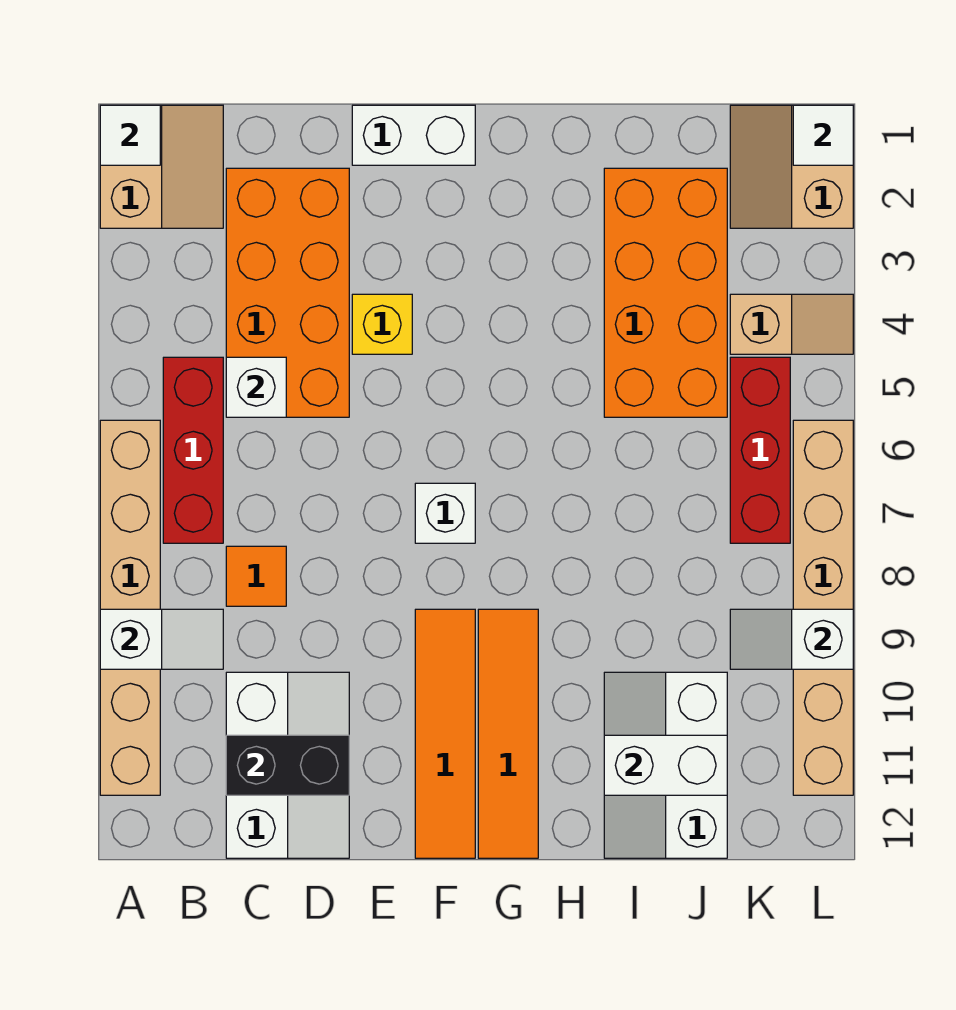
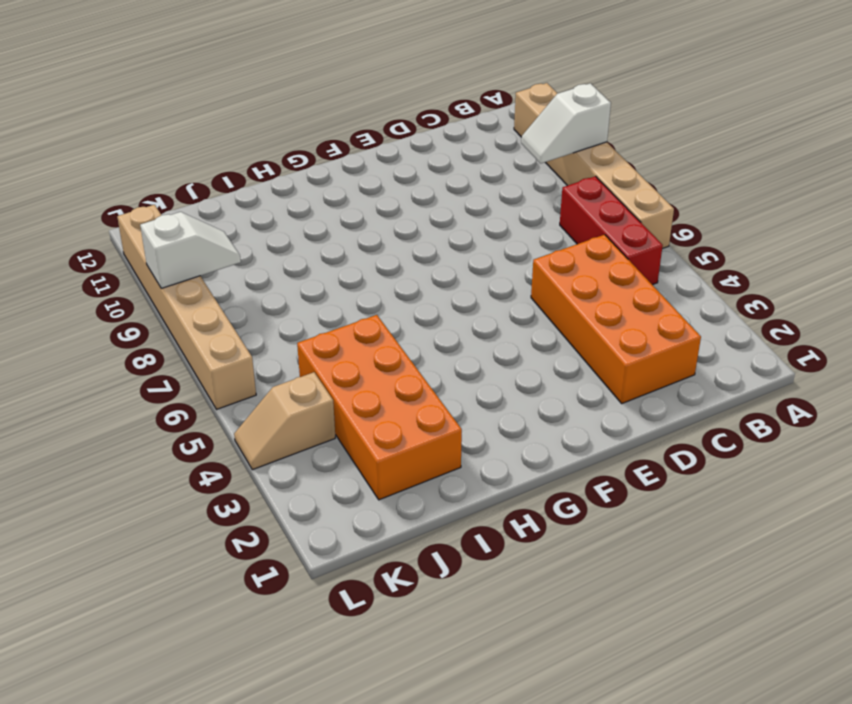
none -> tan 2x2 slope [100,105,223,228]
none -> orange 1x1 tile [226,546,286,606]
none -> white 2x3 slope [226,672,349,858]

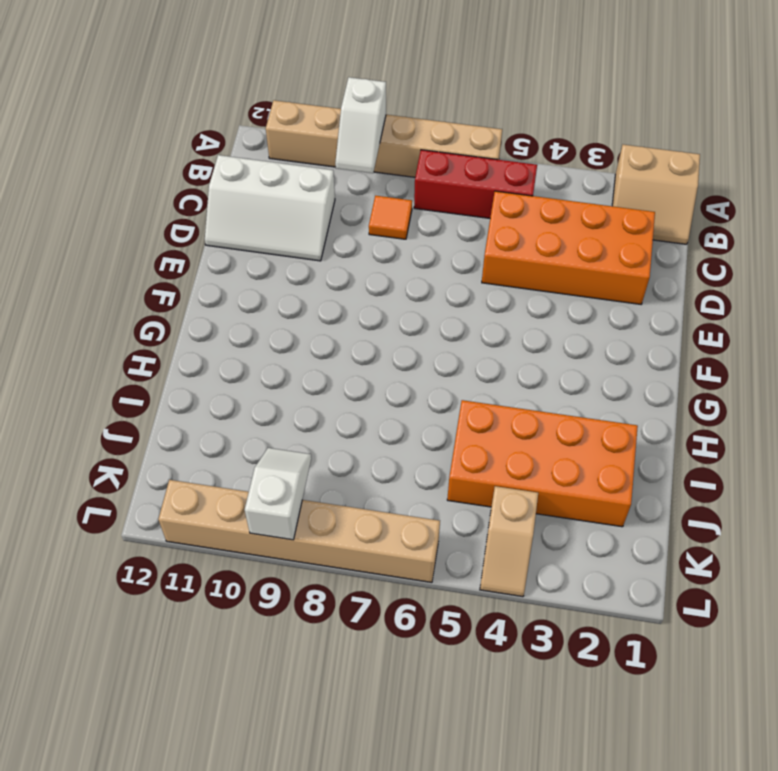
none -> white 1x2 brick [352,105,475,165]
none -> yellow 1x1 brick [352,294,412,354]
none -> white 1x1 brick [415,483,475,543]

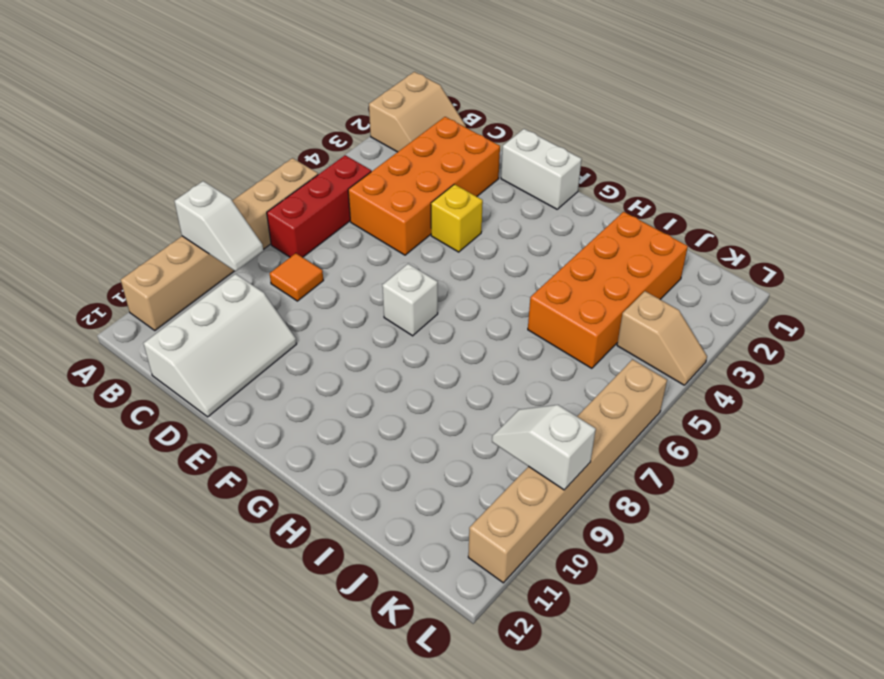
none -> orange 1x4 tile [415,609,475,858]
none -> orange 1x4 tile [478,609,538,858]
none -> white 2x3 slope [604,672,727,858]

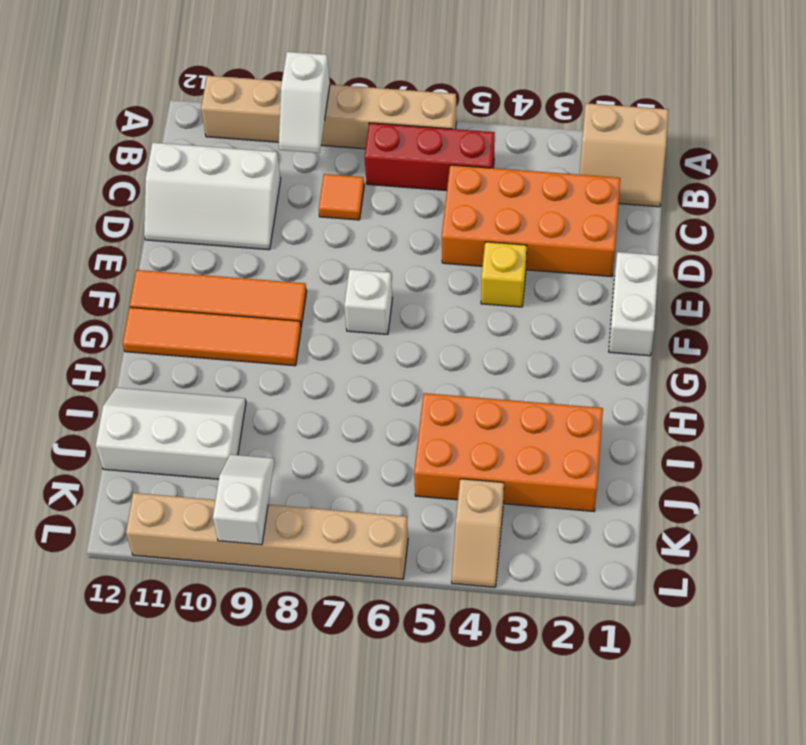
none -> tan 2x2 slope [730,105,853,228]
none -> red 1x3 brick [730,357,790,543]
none -> white 1x1 tile [100,105,160,165]

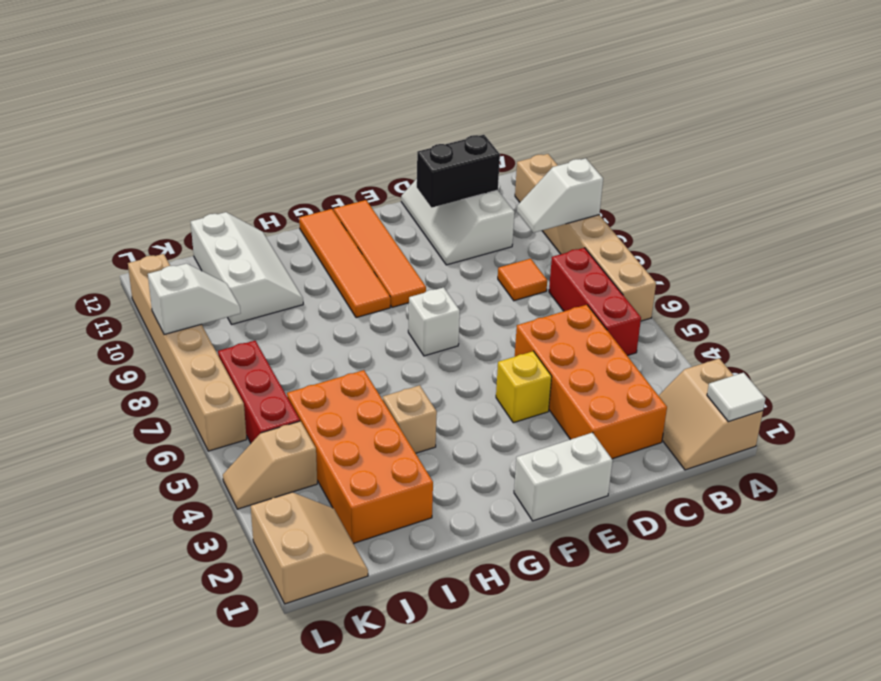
tan 1x1 brick [383,385,437,453] -> none
none -> white 1x1 brick [226,357,286,417]
none -> white 1x2 brick [604,735,727,795]
none -> white 1x1 tile [793,105,853,165]

